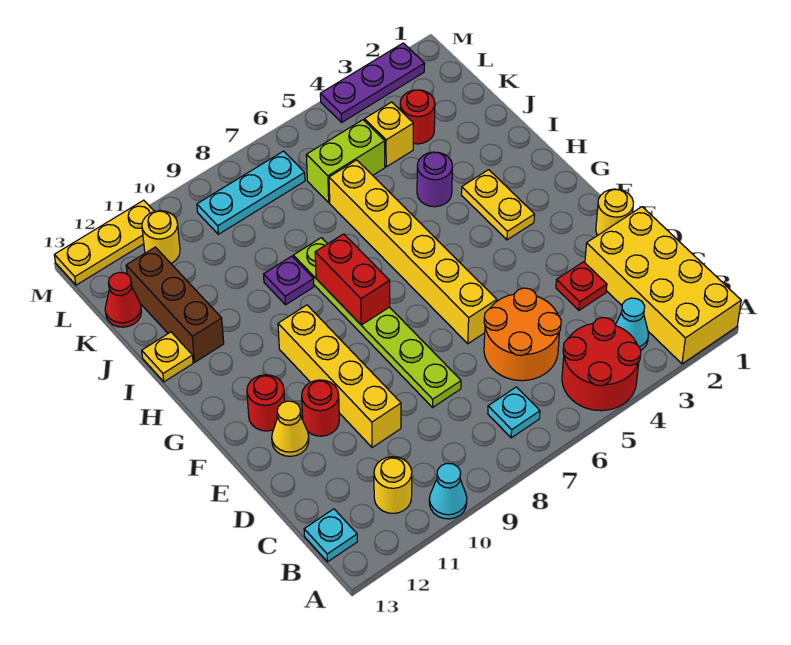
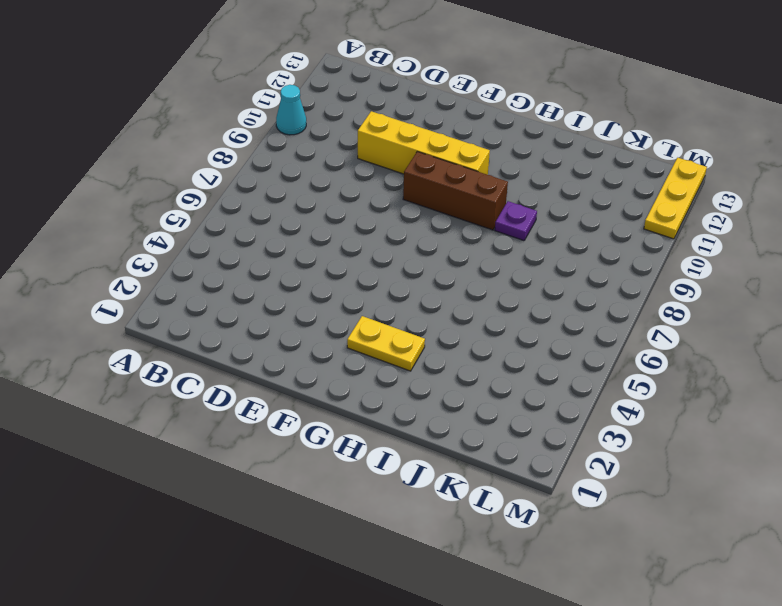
brown 1x3 brick [403,152,508,230] -> brown 1x3 brick moved to [126,247,224,362]
none -> yellow 2x4 brick [585,207,741,364]
none -> red 2x2 round brick [562,318,641,411]
none -> cyan 1x1 cone [616,298,649,350]
none -> cyan 1x1 plate [488,387,540,438]

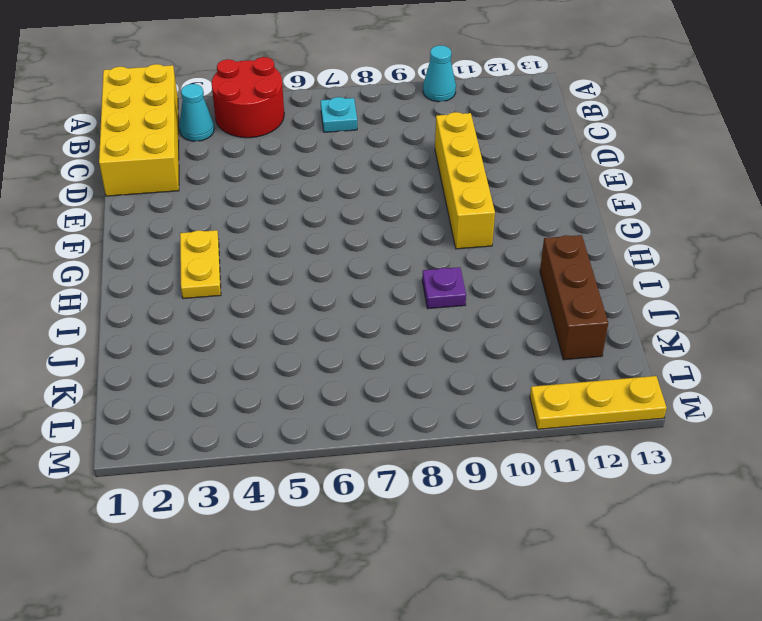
none -> yellow 1x1 round brick [374,457,412,513]
none -> cyan 1x1 plate [304,509,357,562]
none -> orange 2x2 round brick [484,288,561,381]
none -> red 1x1 plate [556,262,607,310]

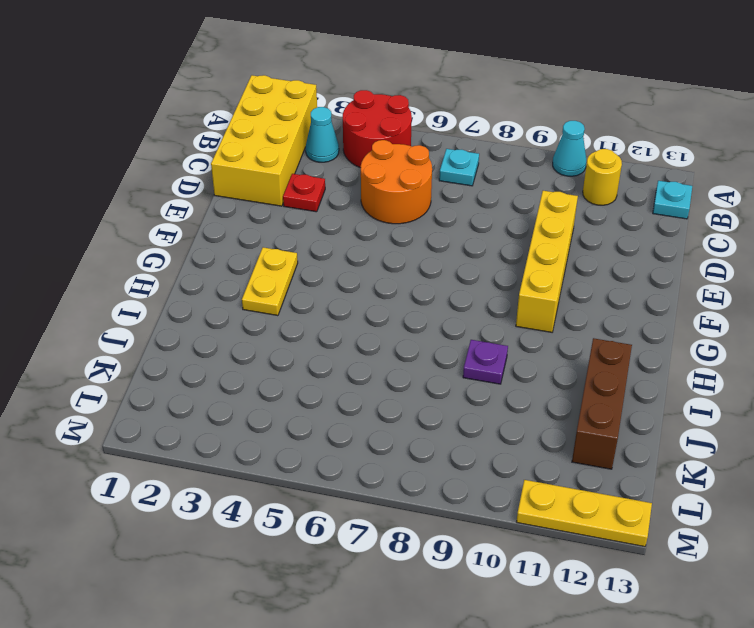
none -> lime 1x6 plate [293,238,461,407]
none -> yellow 1x1 round brick [596,189,633,235]
none -> yellow 1x6 brick [329,160,497,344]
none -> red 1x1 round brick [302,380,339,436]

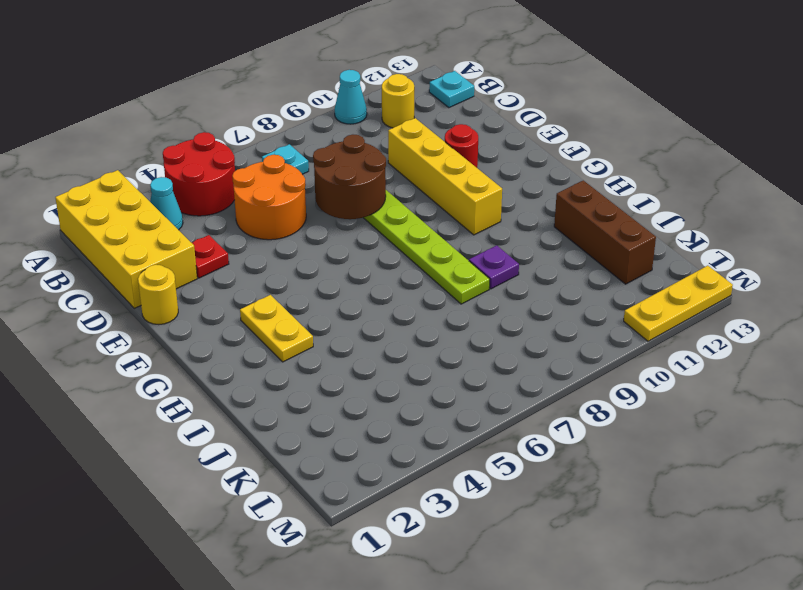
brown 2x2 round brick [313,135,386,219] -> none
none -> yellow 1x6 brick [329,160,497,344]
none -> yellow 1x1 cone [272,401,309,456]
none -> red 1x1 round brick [247,375,285,431]
none -> purple 1x1 round brick [417,152,452,207]

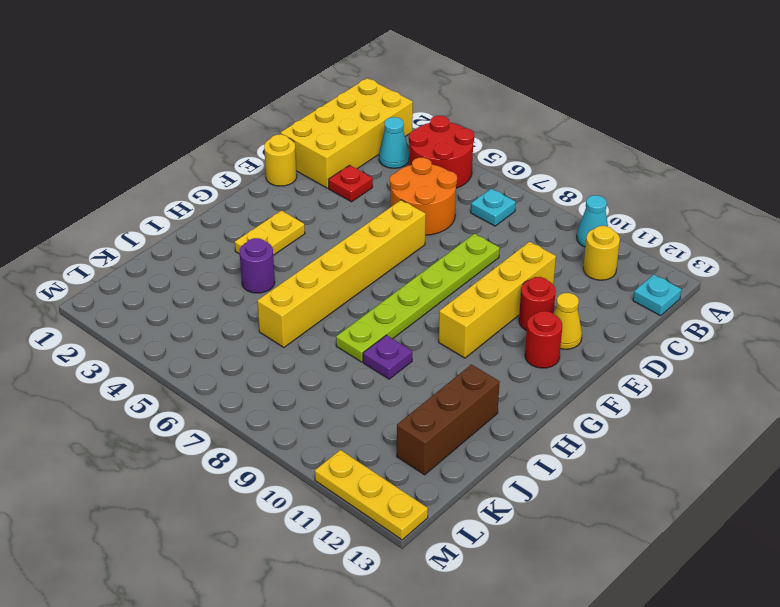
none -> yellow 1x1 plate [142,332,193,382]
none -> red 1x1 round brick [400,90,435,144]
none -> yellow 1x1 brick [365,102,413,167]
none -> lime 1x2 brick [306,120,385,202]

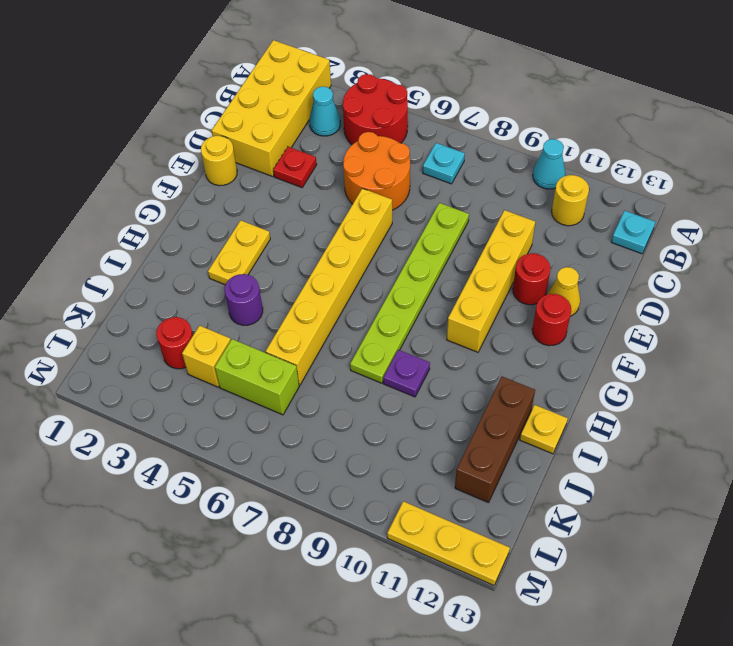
none -> red 1x1 cone [105,273,141,327]
none -> cyan 1x3 plate [197,151,305,234]
none -> yellow 1x1 round brick [142,211,180,263]
none -> purple 1x3 plate [320,43,425,122]

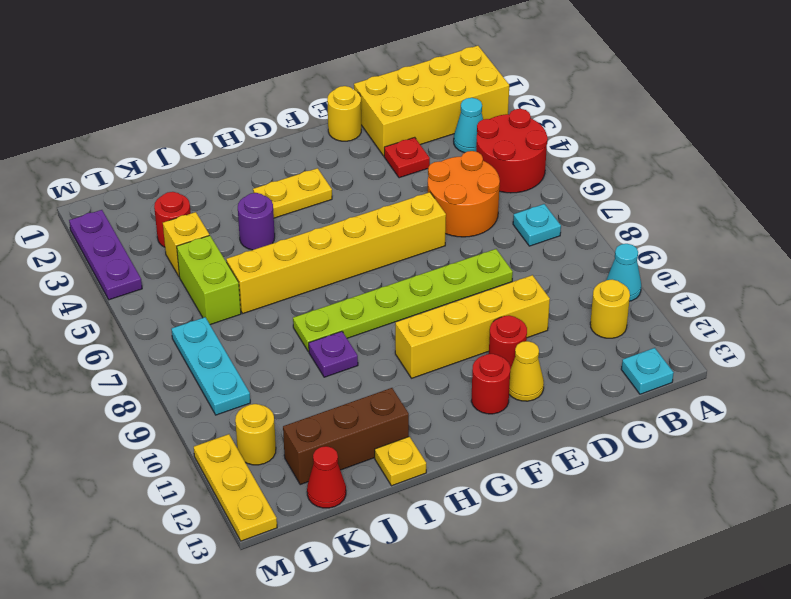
none -> red 1x2 brick [315,234,390,325]

